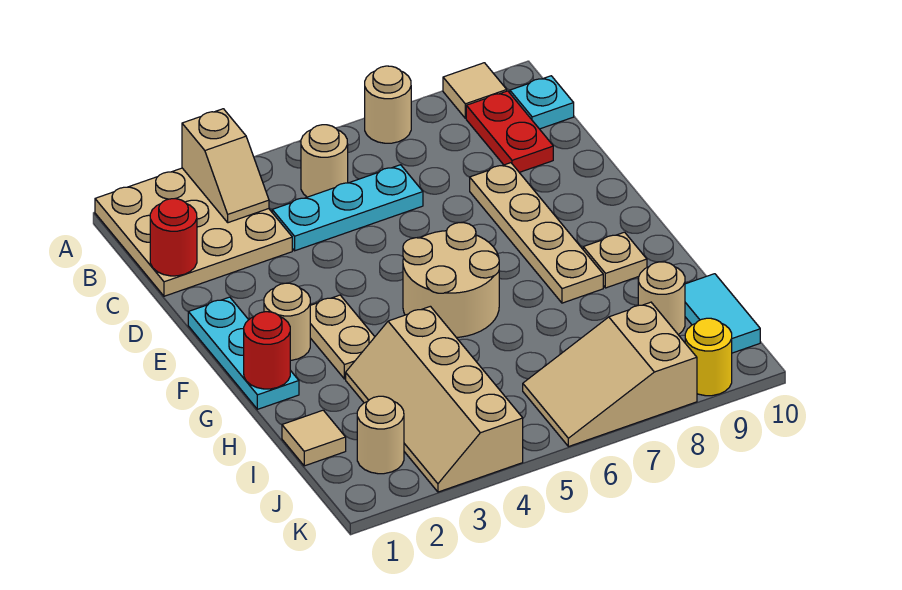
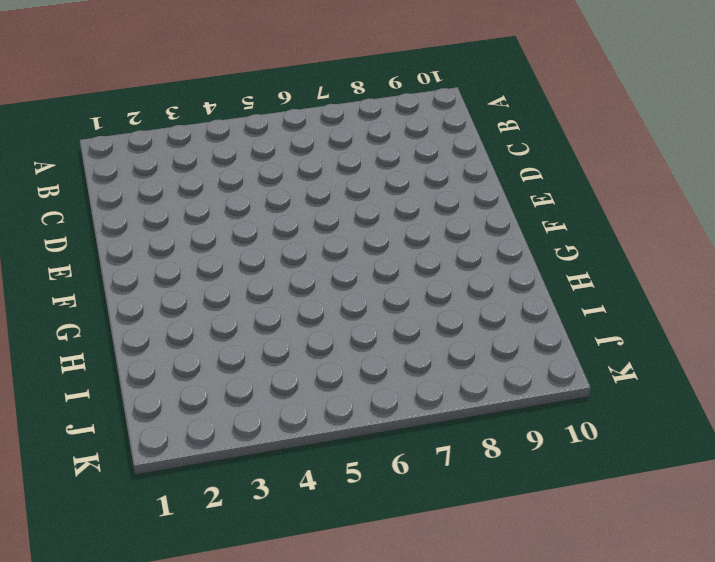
none -> tan 3x3 plate [95,168,292,296]
none -> tan 1x1 round brick [365,66,411,143]
none -> tan 1x1 tile [443,63,507,118]

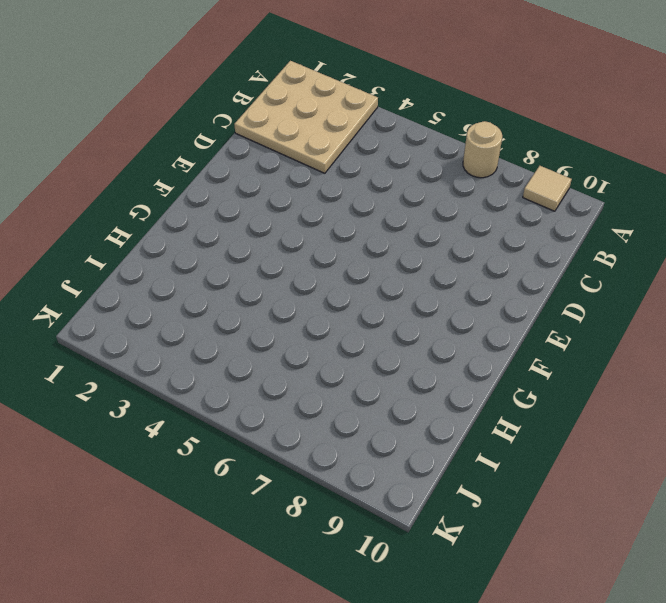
none -> tan 1x1 round brick [301,125,348,197]
none -> red 1x2 plate [466,91,553,172]
none -> cyan 1x1 plate [510,76,574,129]

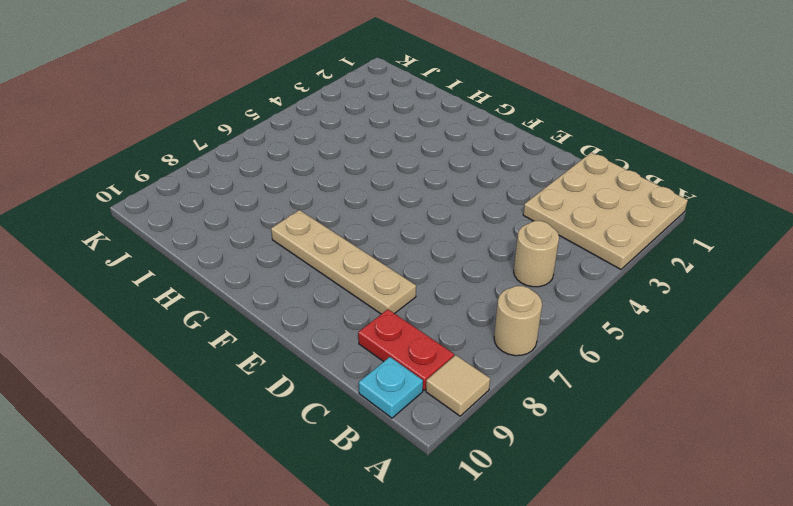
none -> cyan 1x3 plate [272,165,423,251]
none -> cyan 1x3 plate [188,297,299,409]
none -> tan 1x1 round brick [264,283,310,360]

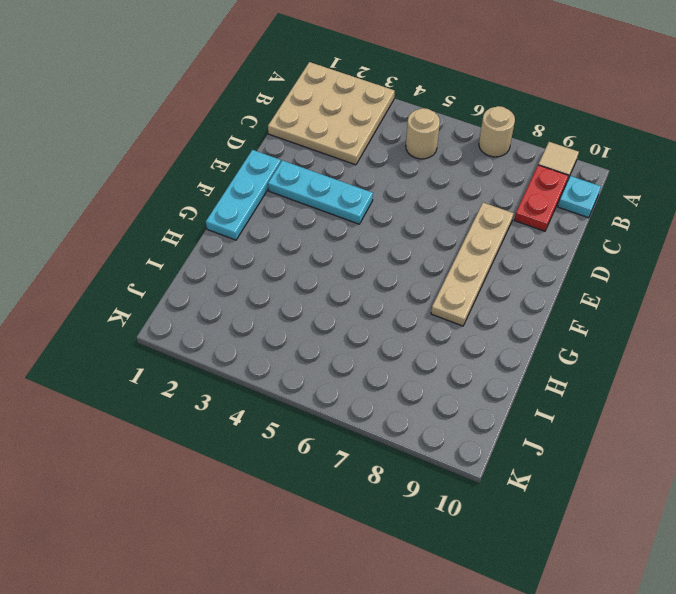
cyan 1x3 plate [268,160,373,224] -> cyan 1x3 plate moved to [272,165,423,251]
none -> tan 1x1 round brick [264,283,310,360]
none -> tan 1x2 plate [310,295,375,379]
none -> tan 2x2 round brick [403,223,499,337]

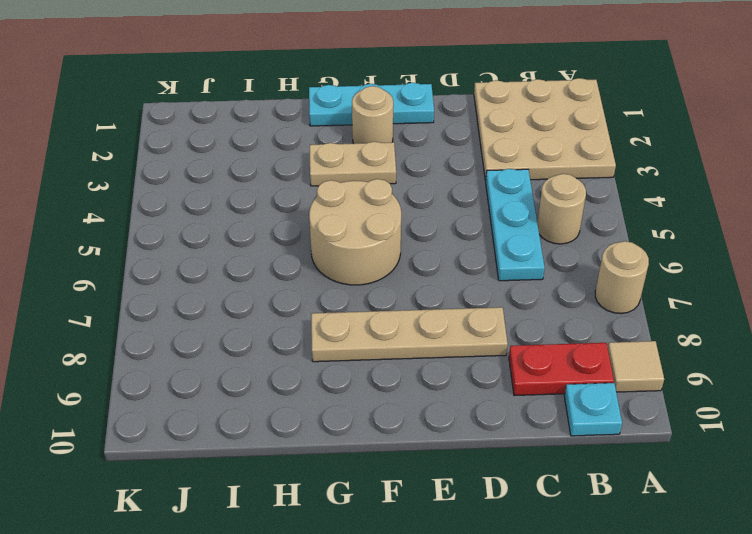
none -> tan 1x1 plate [583,232,647,288]
none -> tan 2x4 slope [346,306,523,492]
none -> tan 1x1 tile [282,410,346,466]

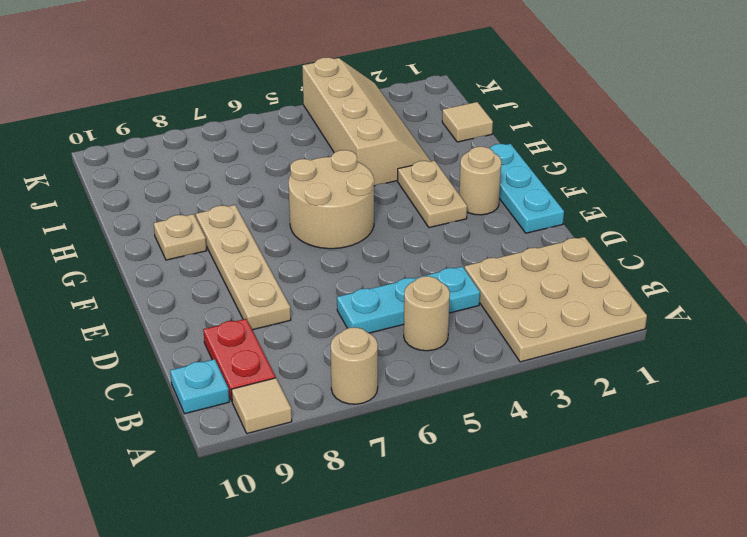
none -> tan 1x1 round brick [638,262,685,335]
none -> cyan 1x2 tile [685,274,760,353]
none -> tan 1x1 round brick [357,396,404,474]

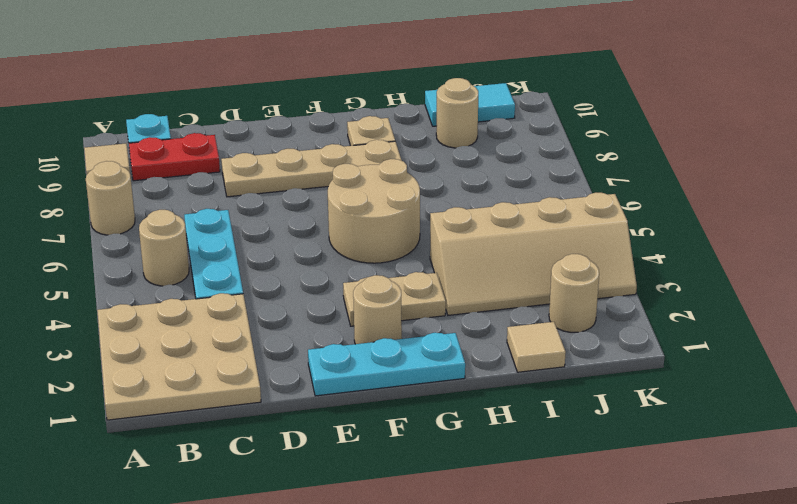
none -> tan 2x3 slope [523,302,697,447]
none -> yellow 1x1 round brick [685,318,732,396]
none -> tan 1x2 slope [182,109,269,223]

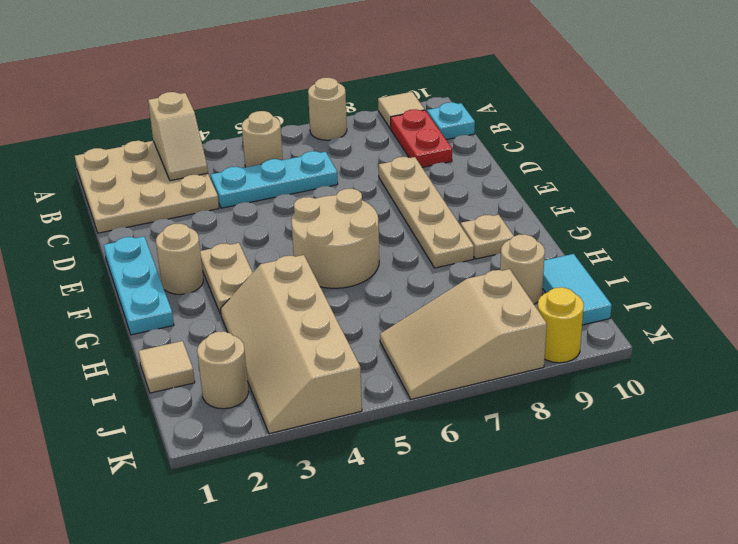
none -> red 1x1 round brick [150,199,197,276]
none -> red 1x1 round brick [244,312,290,389]

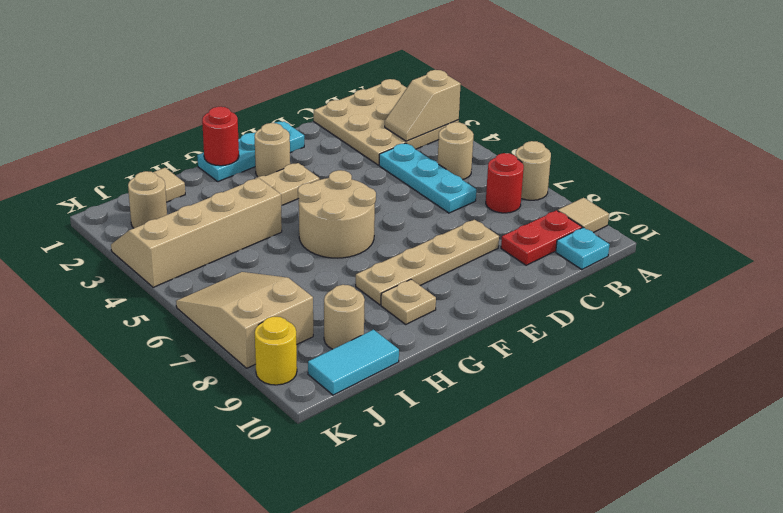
red 1x1 round brick [486,153,524,213] -> red 1x1 round brick moved to [150,199,197,276]

